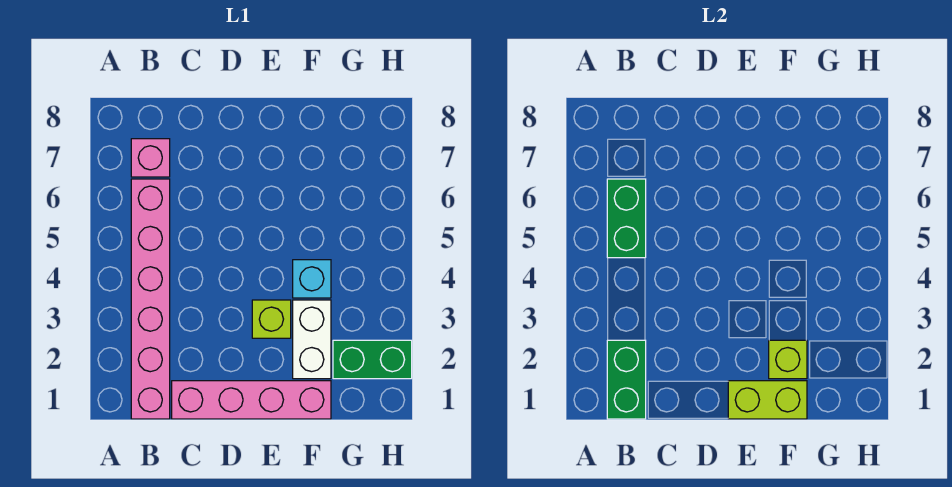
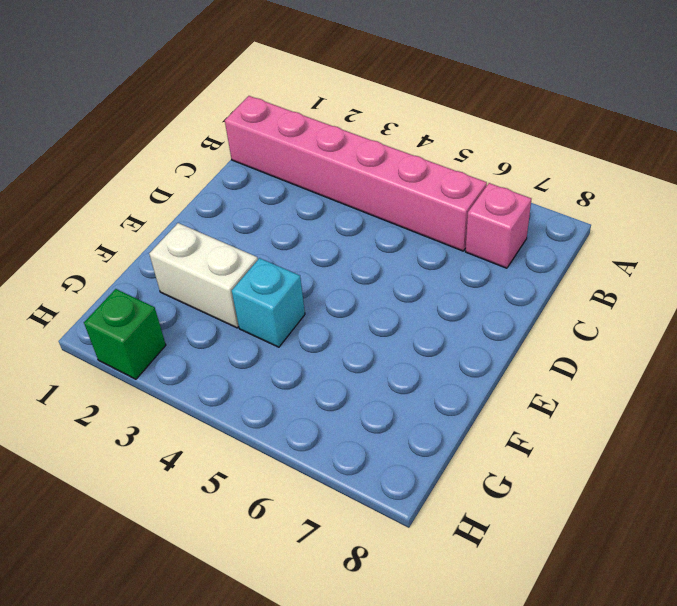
green 1x1 brick [84,289,166,379] -> green 1x2 brick [333,340,412,379]
none -> pink 1x4 brick [172,381,331,419]
none -> lime 1x1 brick [252,300,291,338]

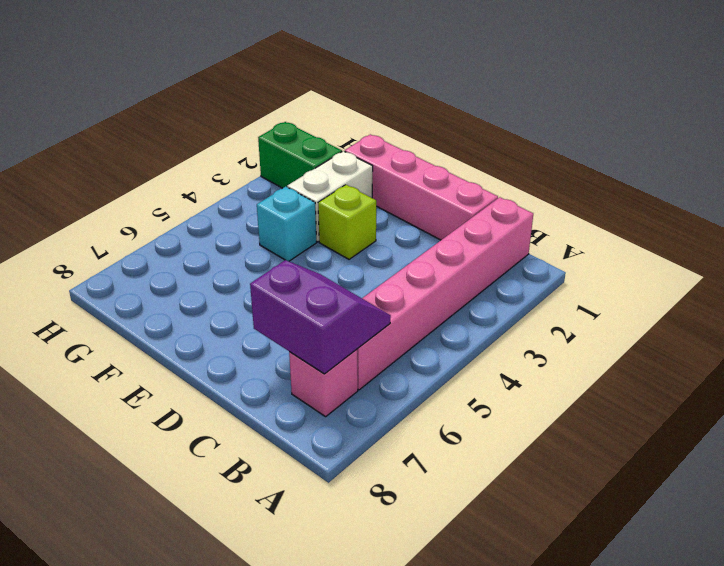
purple 2x2 slope [250,260,391,374] -> green 1x2 brick [607,179,646,258]
none -> green 1x2 brick [607,340,646,419]
none -> lime 1x2 brick [728,381,807,419]

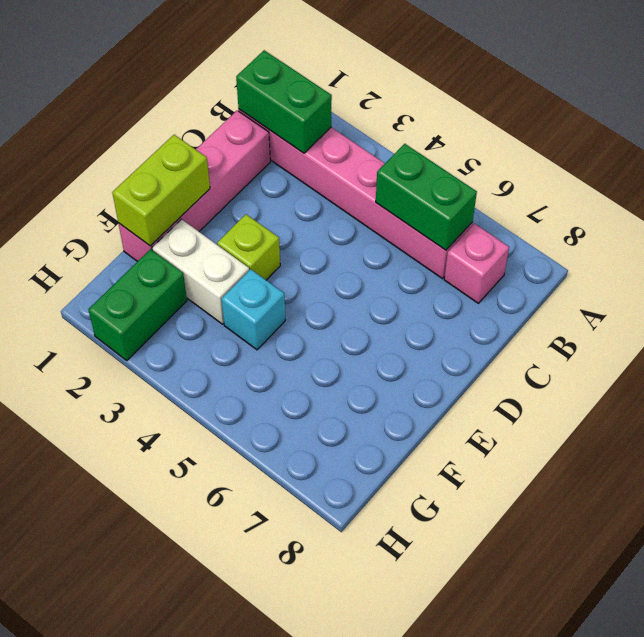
none -> lime 1x1 brick [769,340,807,379]

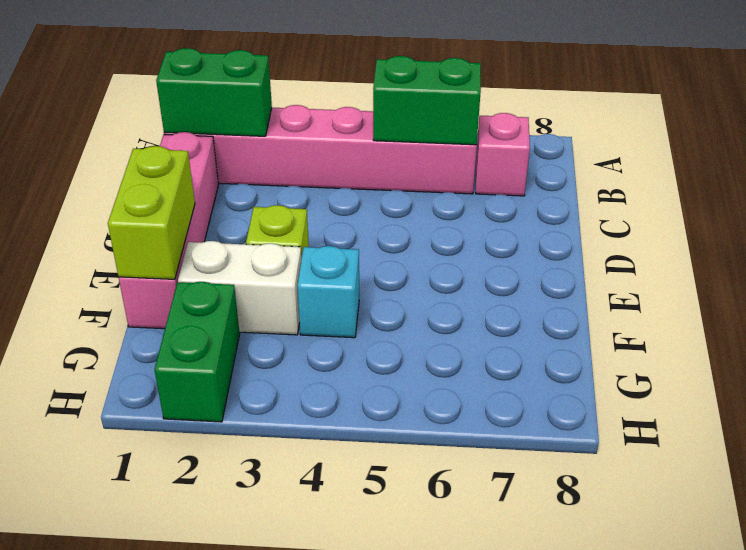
none -> lime 1x1 brick [769,340,807,379]

